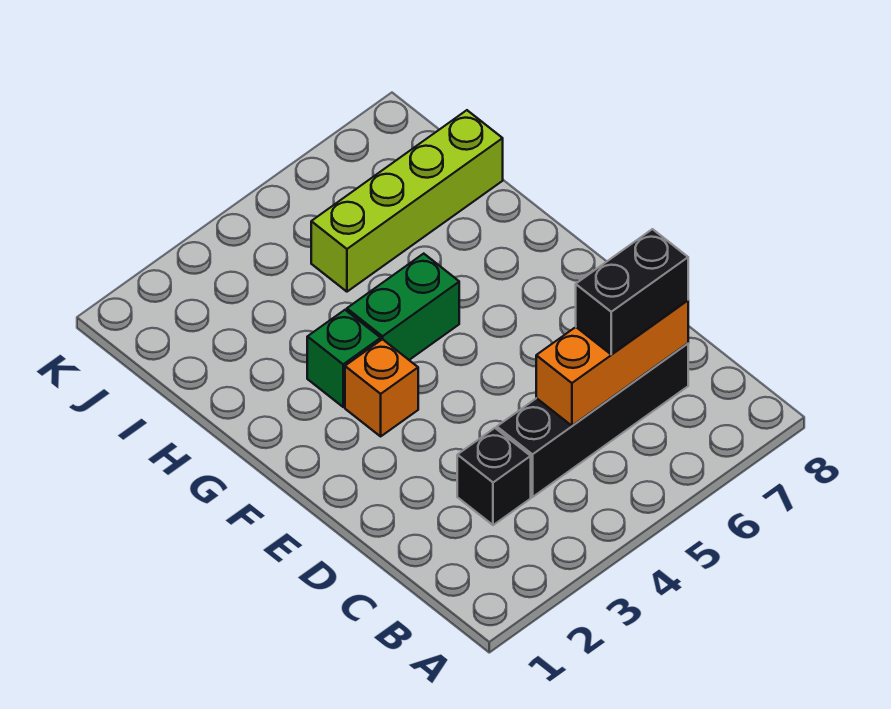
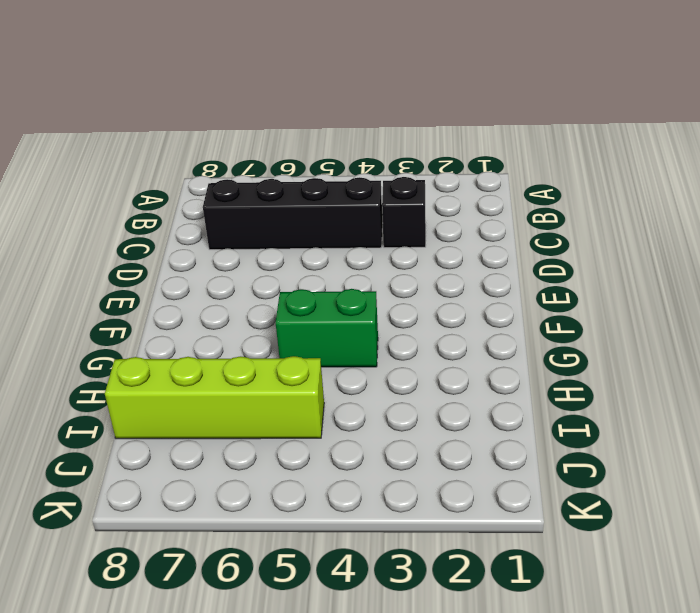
none -> orange 1x1 brick [345,339,418,436]
none -> green 1x1 brick [307,310,381,407]

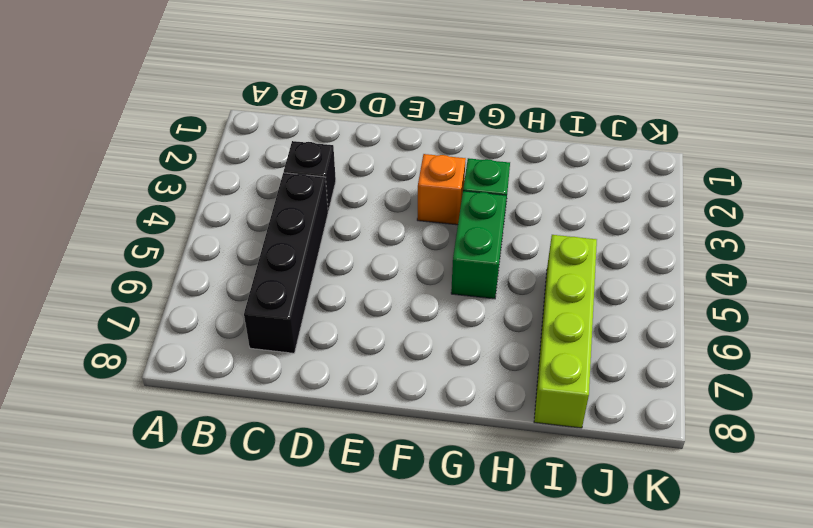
none -> orange 1x3 brick [536,300,688,426]
none -> black 1x2 brick [576,229,688,355]

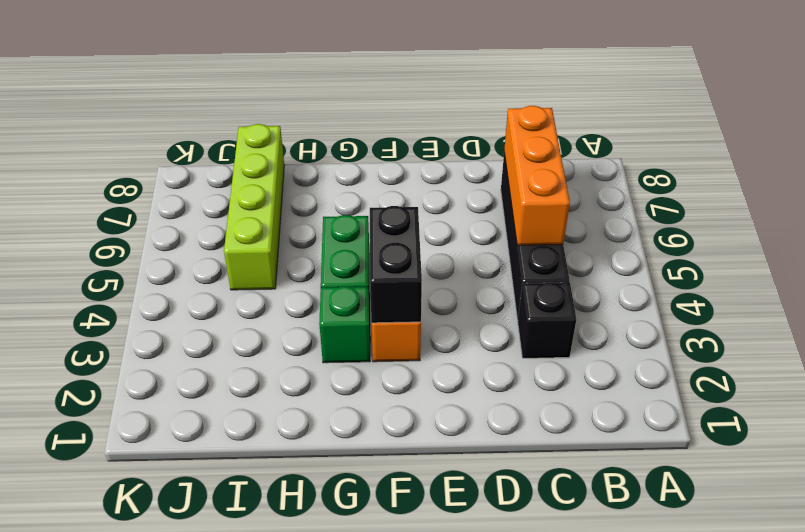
black 1x2 brick [370,206,422,323] -> black 1x2 brick moved to [576,229,688,355]

